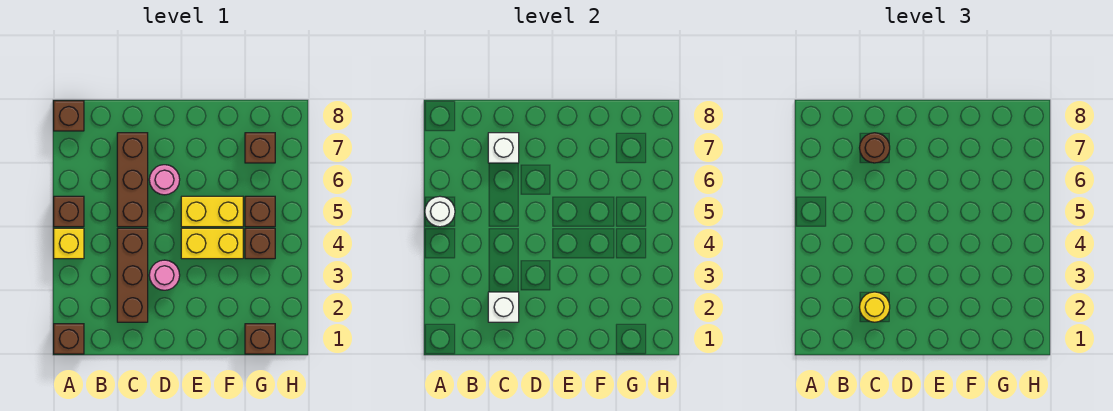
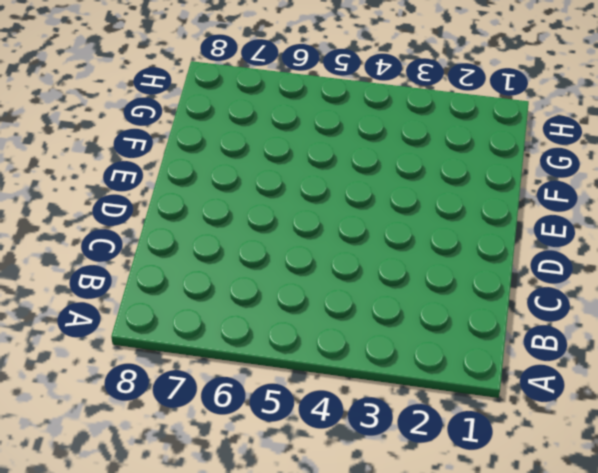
none -> brown 1x1 brick [54,324,84,354]
none -> yellow 1x1 brick [54,228,84,259]
none -> brown 1x1 brick [54,196,84,227]

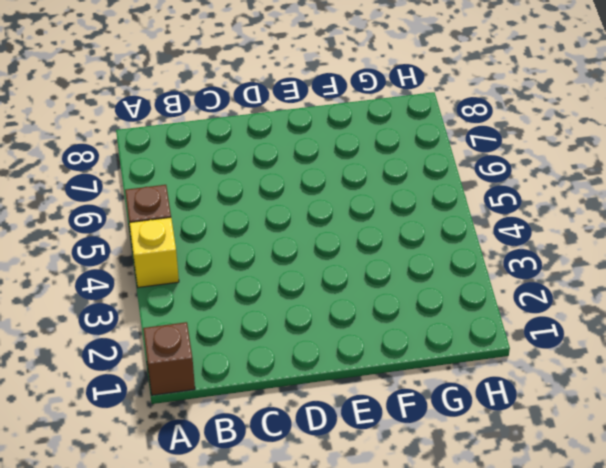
none -> brown 1x1 brick [54,101,84,131]
none -> brown 1x3 brick [117,228,148,322]
none -> brown 1x3 brick [117,133,148,227]

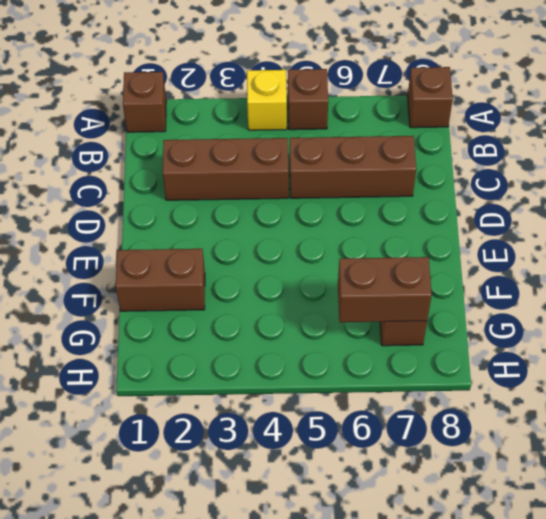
brown 1x2 brick [116,249,205,311] -> none
brown 1x2 brick [338,257,432,322] -> none
none -> pink 1x1 round brick [149,260,180,290]
none -> pink 1x1 round brick [149,165,180,195]
none -> yellow 1x2 brick [181,228,243,259]

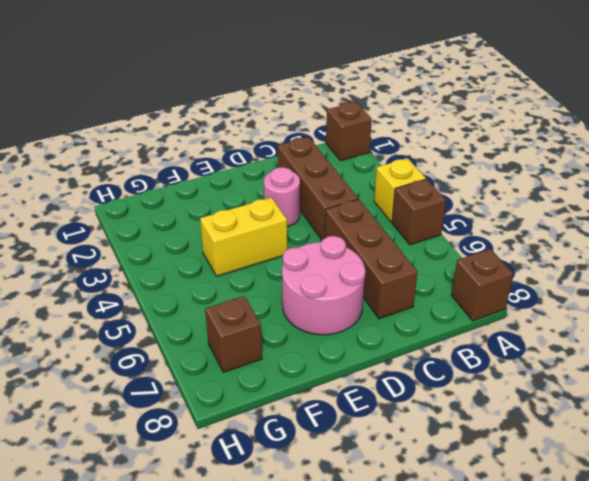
pink 2x2 round brick [282,236,366,335] -> pink 1x1 round brick [149,165,180,195]
none -> yellow 1x2 brick [181,196,243,227]
none -> brown 1x1 brick [245,324,275,354]
none -> brown 1x1 brick [245,228,275,259]

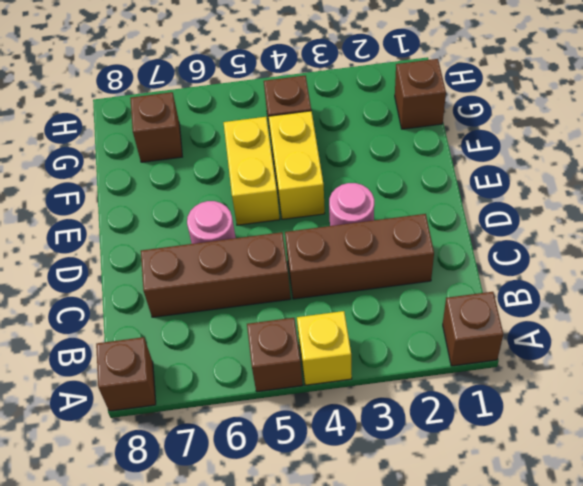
none -> brown 1x1 brick [245,196,275,227]
none -> white 1x1 round brick [425,196,455,227]
none -> white 1x1 brick [488,292,519,322]

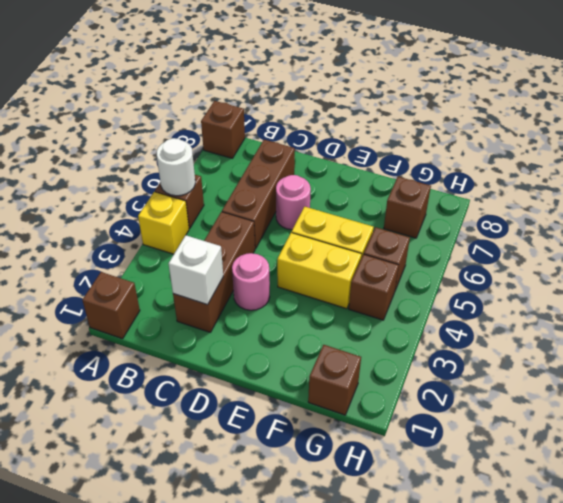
none -> white 1x1 brick [488,133,519,163]
none -> yellow 1x1 round brick [860,292,890,322]
none -> brown 1x1 round brick [860,133,890,163]

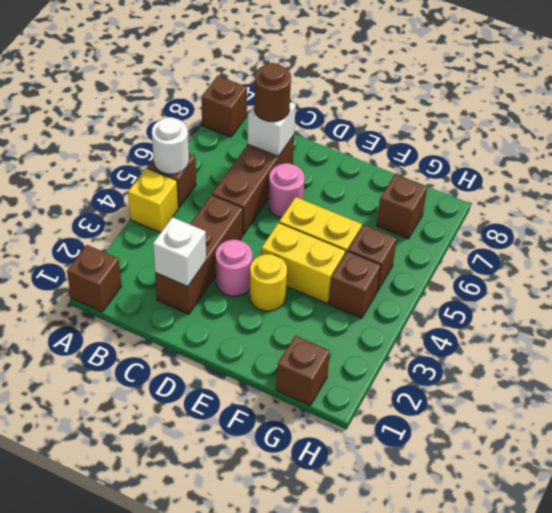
yellow 1x1 round brick [250,254,287,311] -> yellow 1x1 round brick moved to [860,292,890,322]

